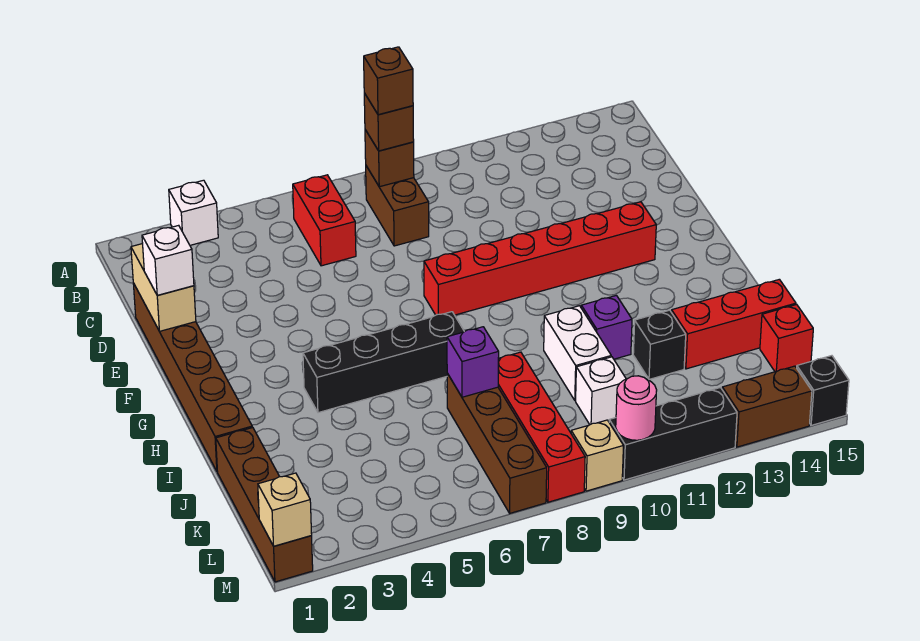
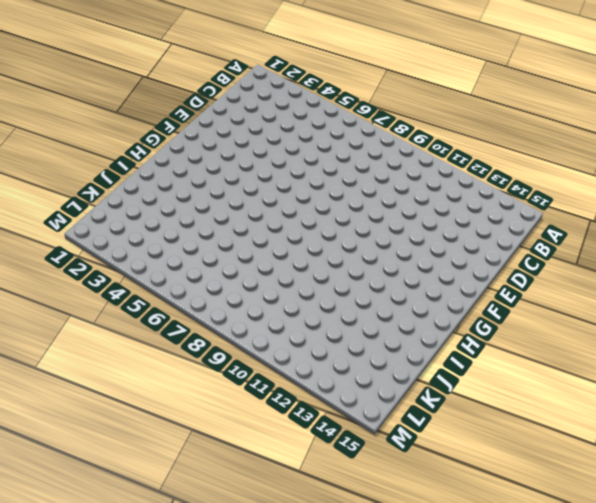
none -> white 1x1 brick [169,180,218,245]
none -> red 1x2 brick [293,175,356,266]
none -> brown 1x2 brick [366,166,429,246]

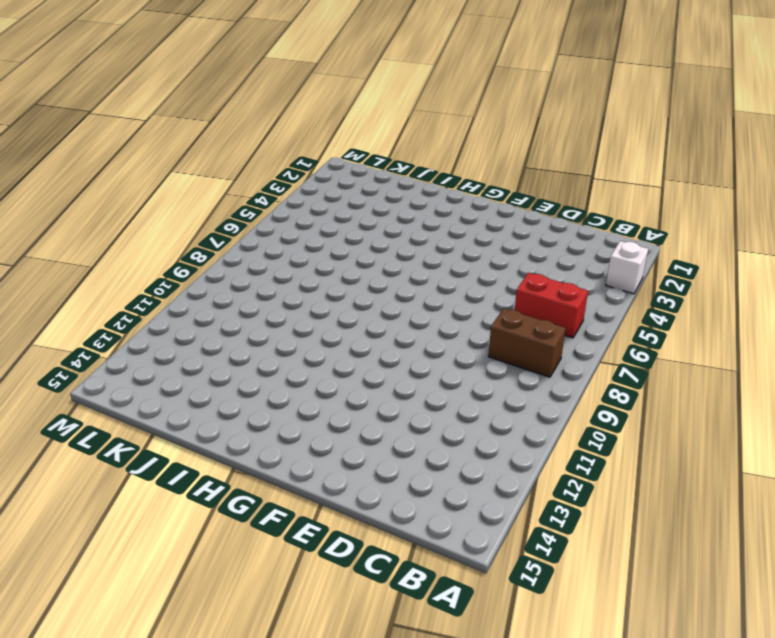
none -> brown 1x6 brick [133,283,252,471]
none -> red 1x6 brick [424,202,656,315]
none -> black 1x4 brick [303,312,464,413]

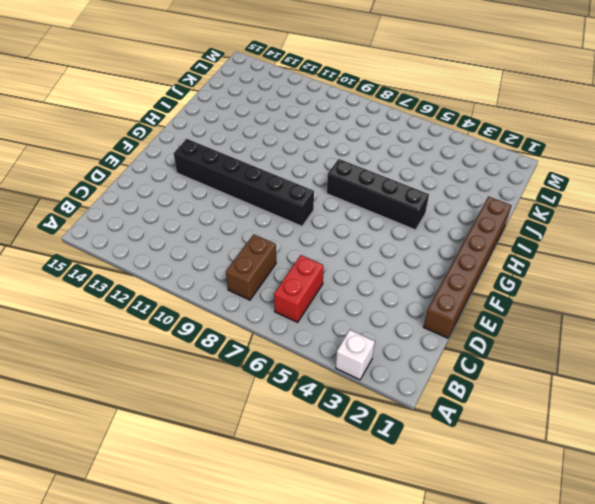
black 1x6 brick [174,139,314,226] -> red 1x6 brick [424,202,656,315]
none -> white 1x2 brick [544,306,611,401]
none -> purple 1x1 brick [581,295,632,359]
none -> brown 1x4 brick [216,427,313,582]

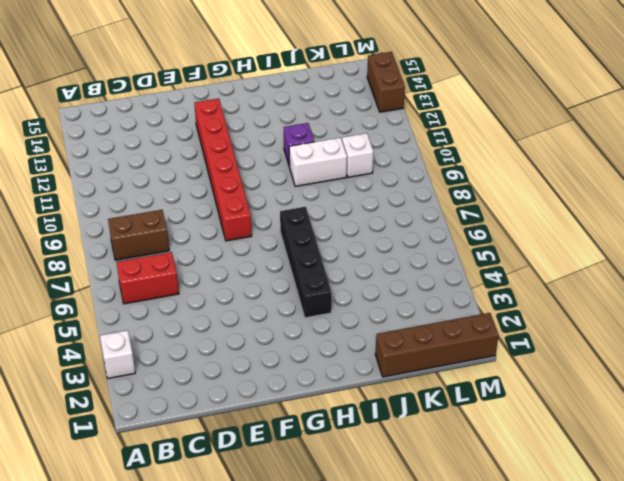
none -> brown 1x6 brick [133,283,252,471]
none -> brown 1x4 brick [447,374,547,513]
none -> red 1x4 brick [498,352,585,502]

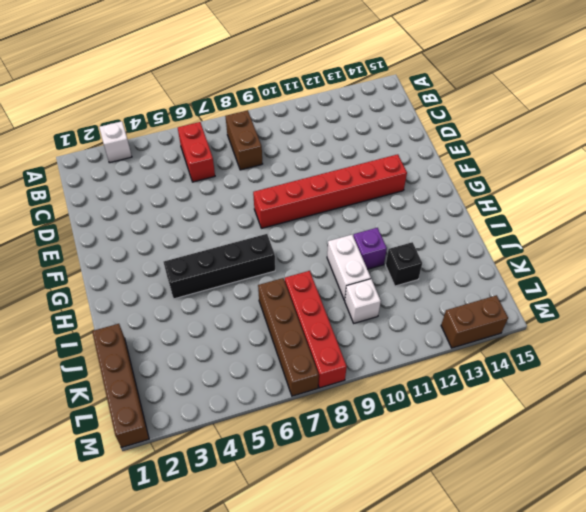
none -> brown 1x6 brick [133,283,252,471]
none -> red 1x3 brick [671,279,796,369]
none -> red 1x1 brick [760,304,813,372]

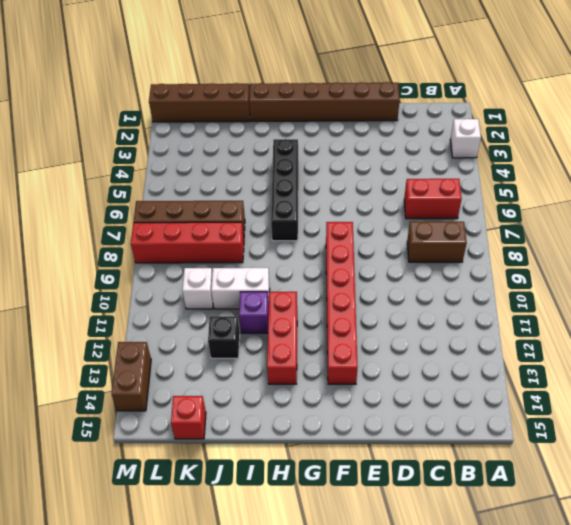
red 1x3 brick [267,292,297,384] -> red 1x3 brick moved to [671,279,796,369]
none -> tan 1x1 brick [571,420,623,491]
none -> black 1x3 brick [609,388,737,480]
none -> black 1x1 brick [797,356,849,425]

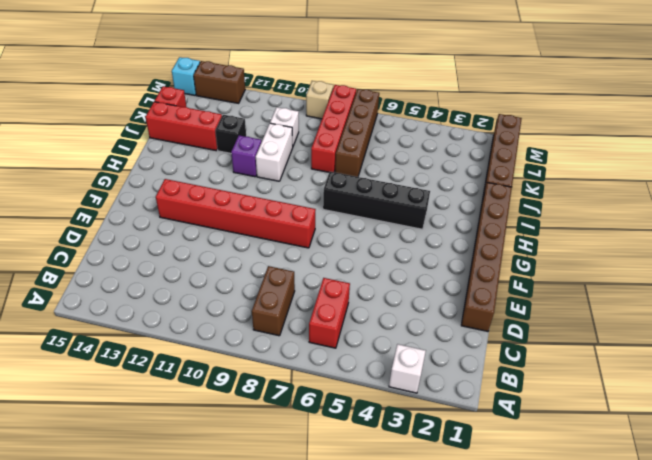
cyan 1x1 brick [172,57,200,95] -> black 1x1 brick [797,356,849,425]
none -> black 1x3 brick [609,388,737,480]
none -> brown 1x1 brick [365,130,414,187]
none -> tan 1x2 brick [131,244,196,331]

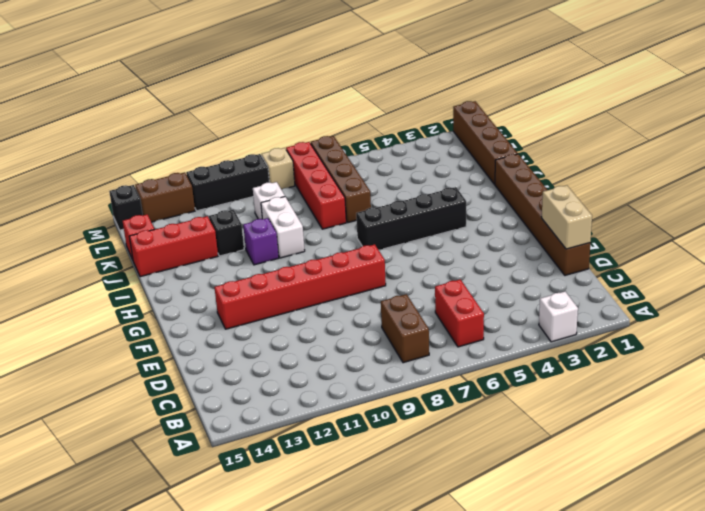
none -> brown 1x1 brick [365,130,414,187]
none -> purple 1x1 brick [447,327,499,397]
none -> tan 1x1 brick [258,473,312,546]

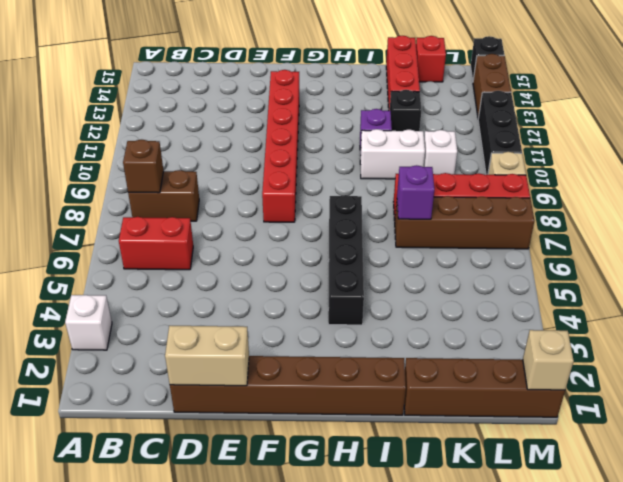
none -> pink 1x1 round brick [616,376,657,440]
none -> brown 1x1 brick [364,93,414,151]
none -> white 1x1 brick [142,225,194,295]

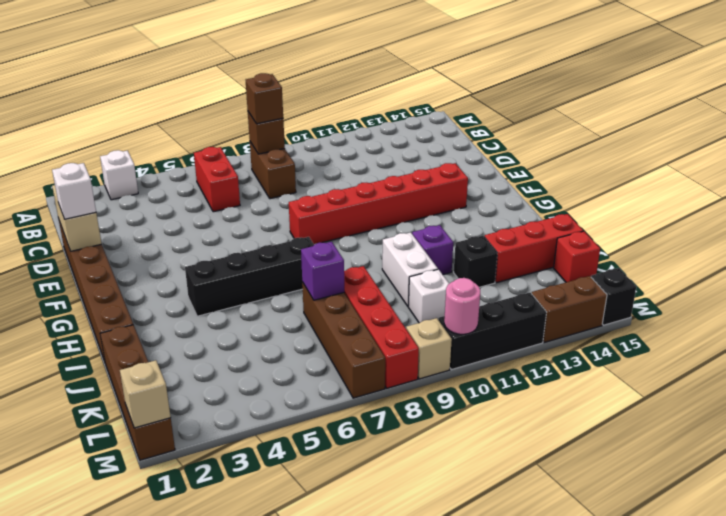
none -> brown 1x1 brick [364,47,413,115]

